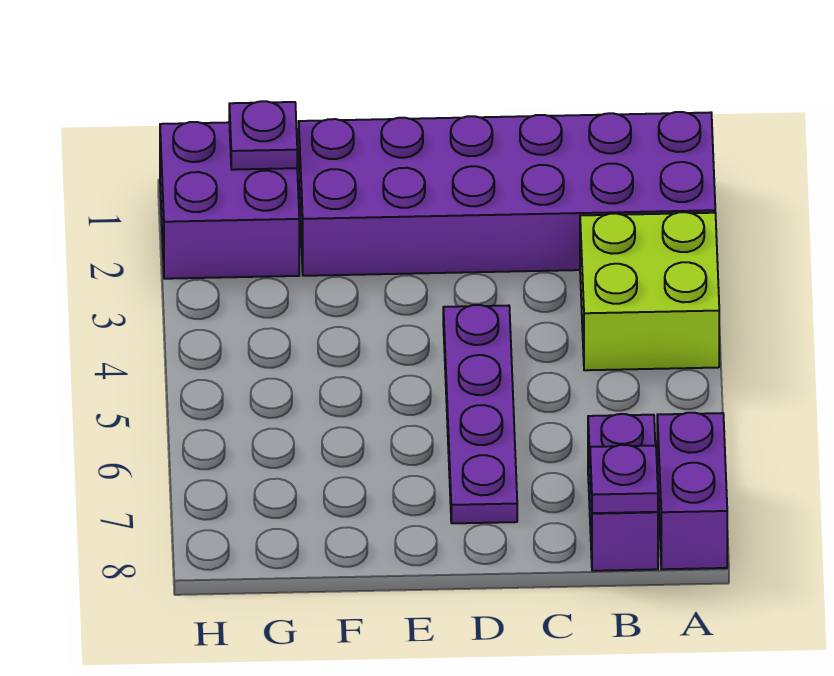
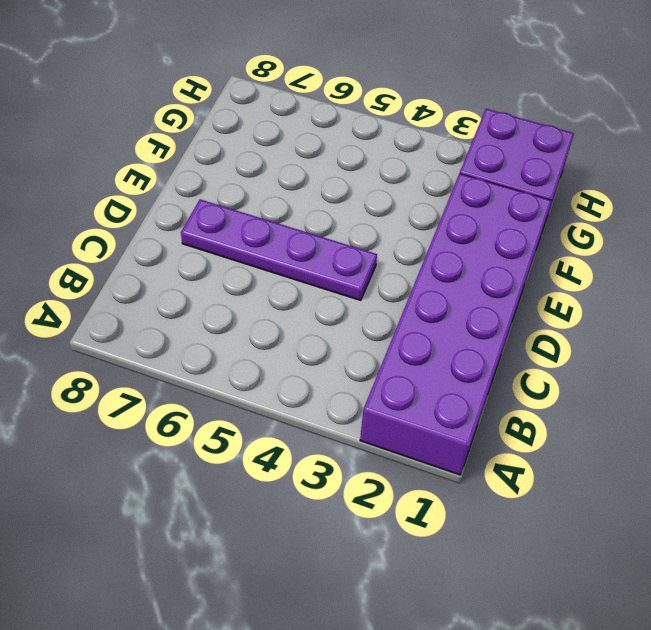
none -> lime 2x2 brick [580,212,719,370]
none -> purple 1x2 brick [657,413,727,569]

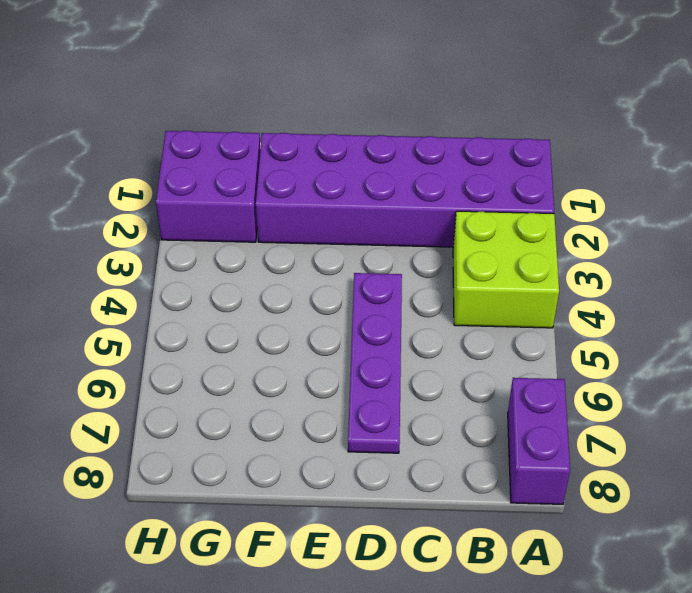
none -> purple 1x2 brick [588,414,658,571]
none -> purple 1x1 plate [590,445,658,513]

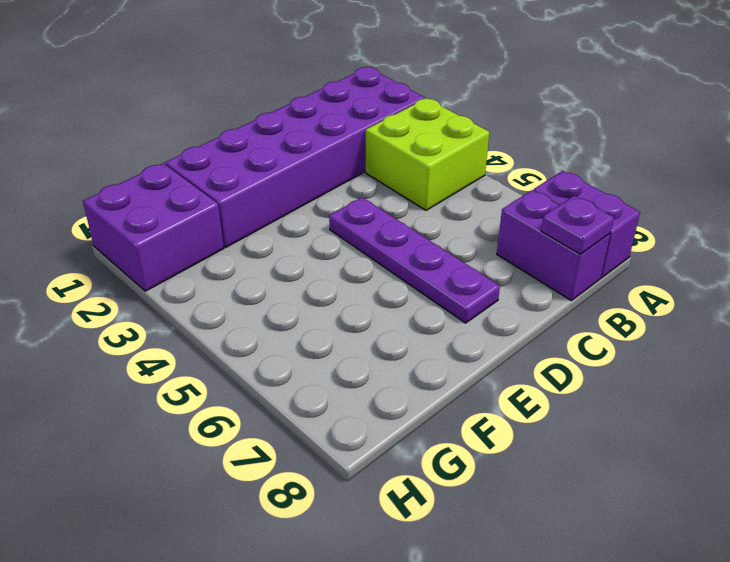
none -> purple 1x1 plate [229,101,297,170]

